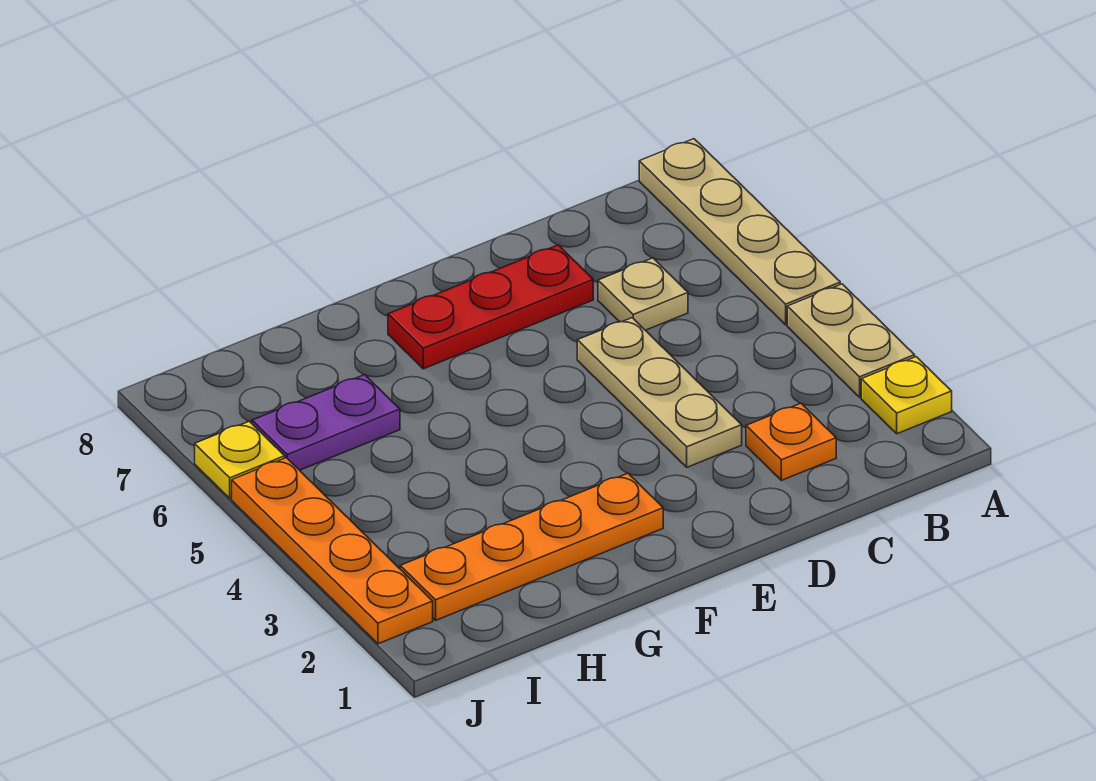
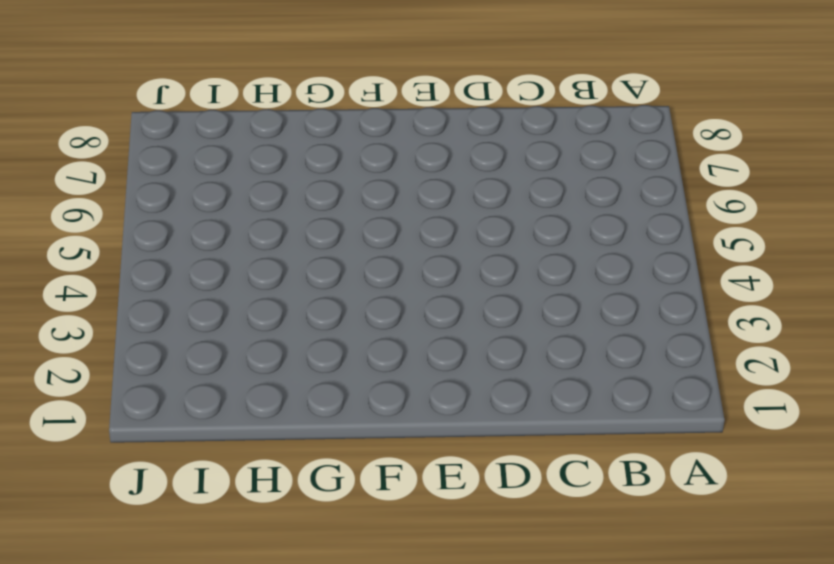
none -> yellow 1x1 plate [861,357,952,434]
none -> tan 1x2 plate [787,284,915,397]

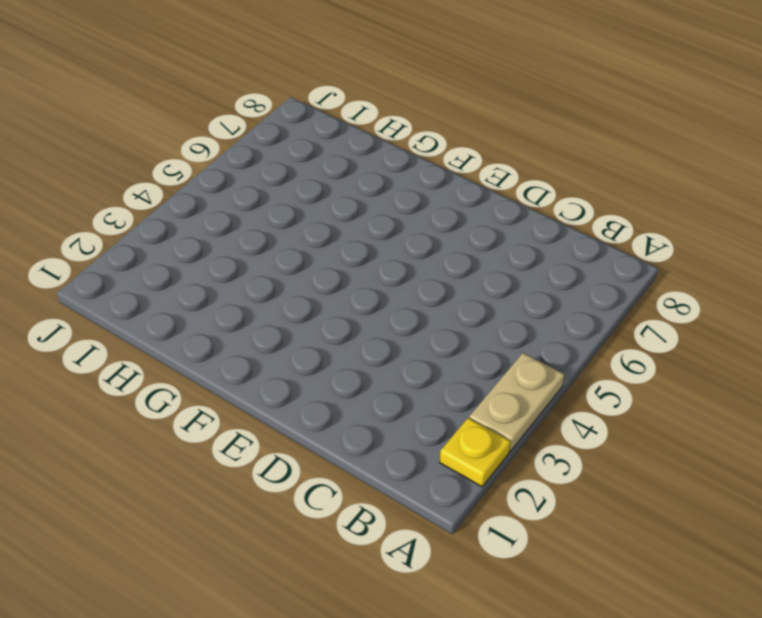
none -> tan 1x4 plate [639,139,840,325]
none -> orange 1x1 plate [746,403,836,480]

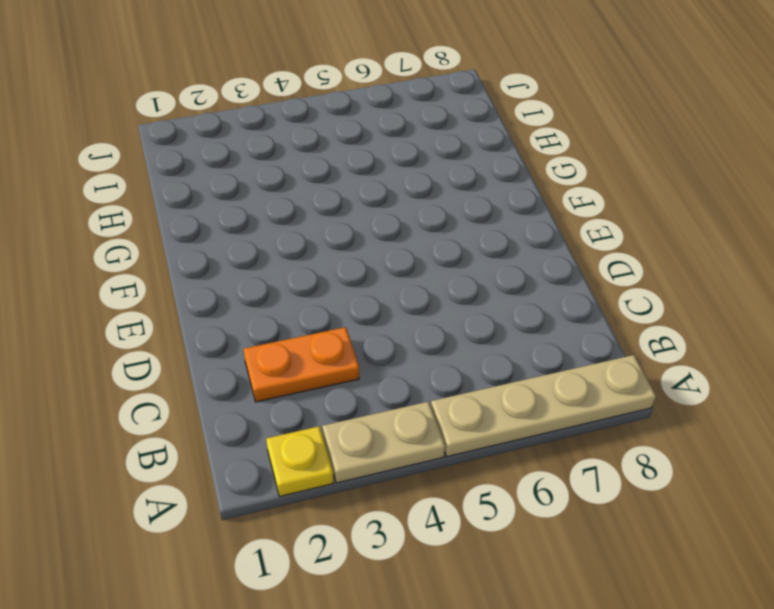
orange 1x2 plate [244,327,359,402] -> orange 1x1 plate [746,403,836,480]
none -> tan 1x1 plate [598,258,688,330]
none -> tan 1x3 plate [577,318,742,467]

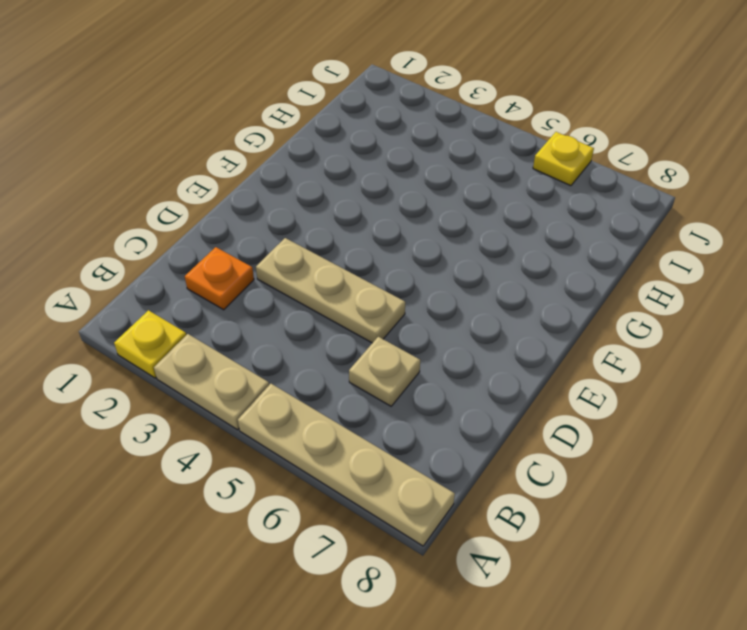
none -> red 1x3 plate [388,245,593,369]
none -> orange 1x4 plate [400,473,663,620]

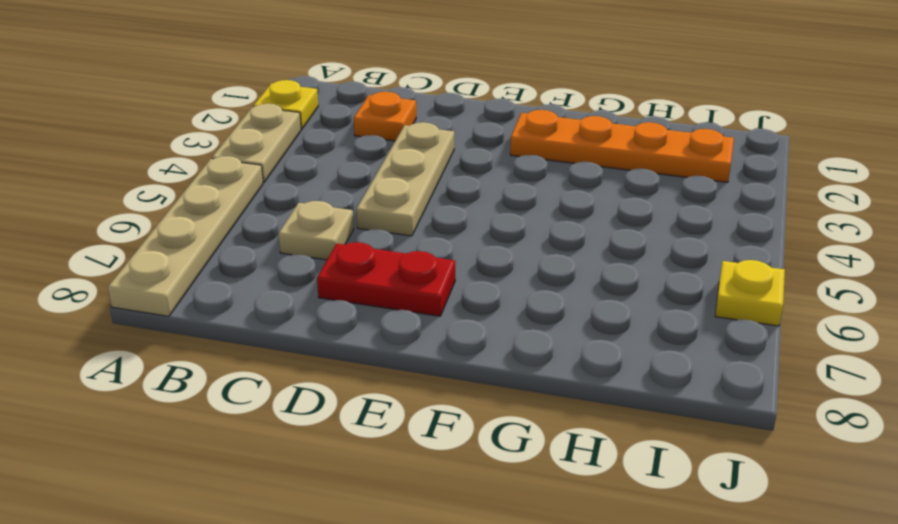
red 1x2 plate [317,242,455,316] -> red 1x3 plate [388,245,593,369]
none -> purple 1x2 plate [252,375,400,470]
none -> orange 1x4 plate [232,458,433,644]

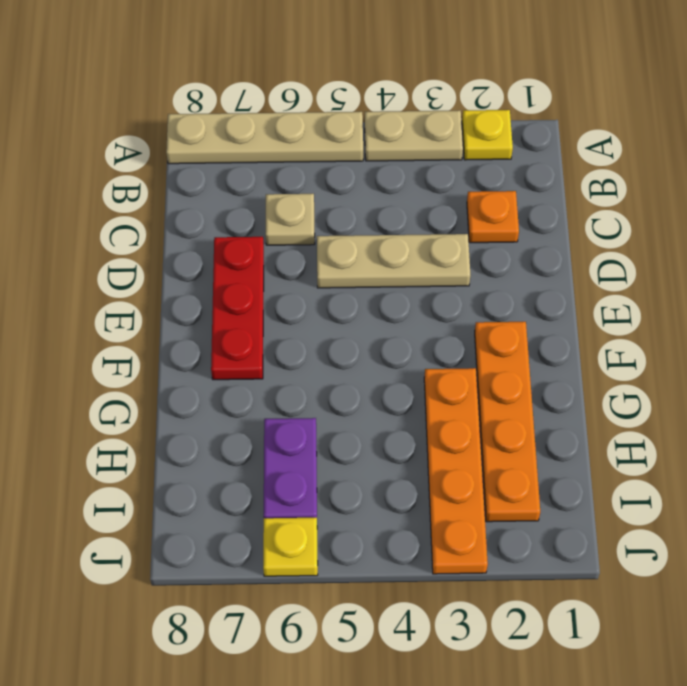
orange 1x4 plate [424,368,488,574] -> orange 1x4 plate turned to [232,458,433,644]

